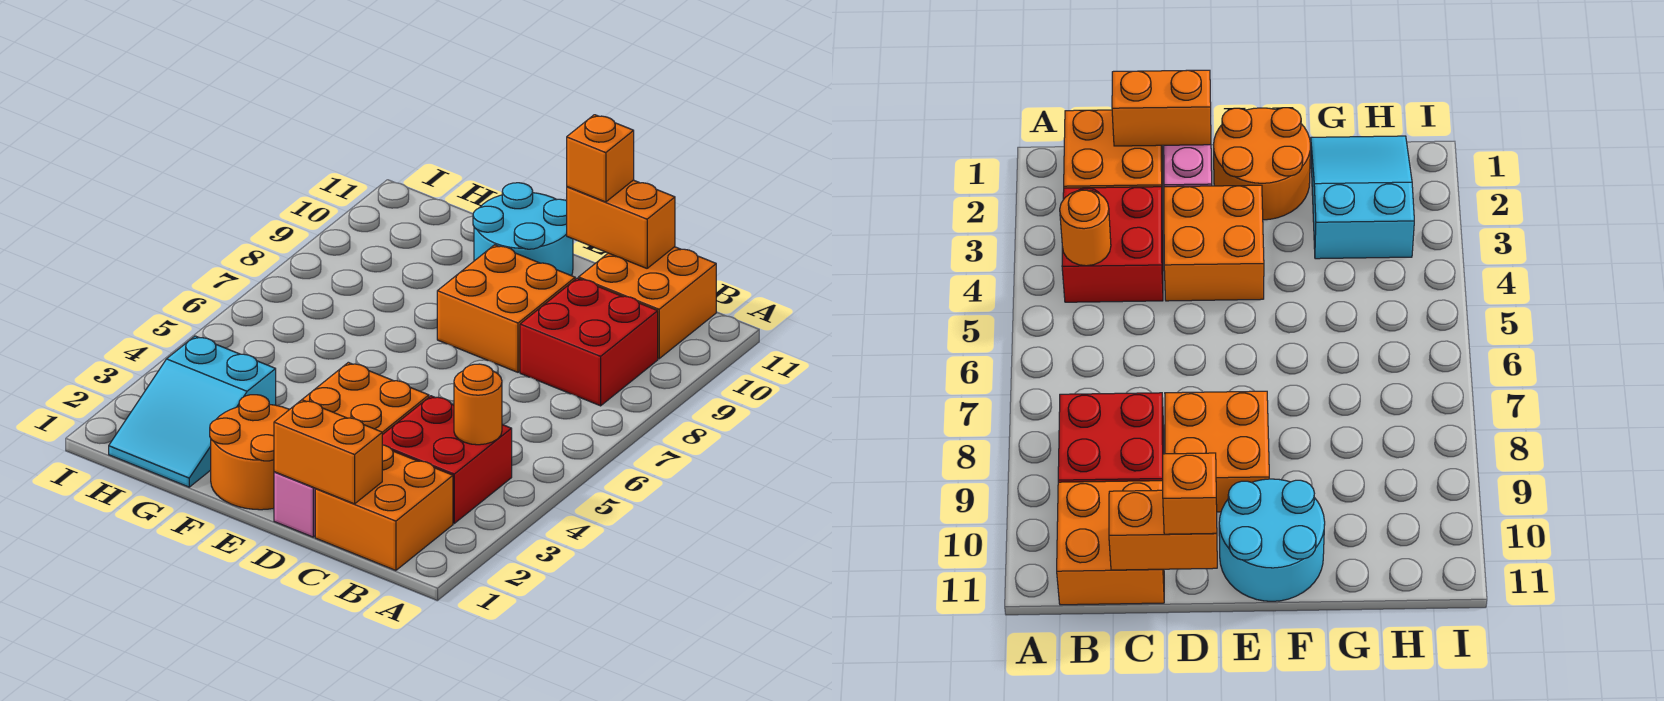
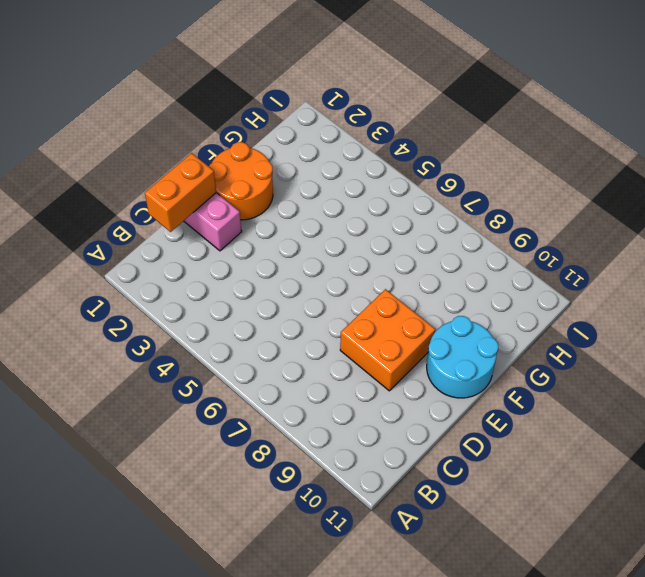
none -> orange 2x2 brick [315,445,453,571]
none -> red 2x2 brick [382,396,512,523]
none -> red 2x2 brick [520,278,658,406]

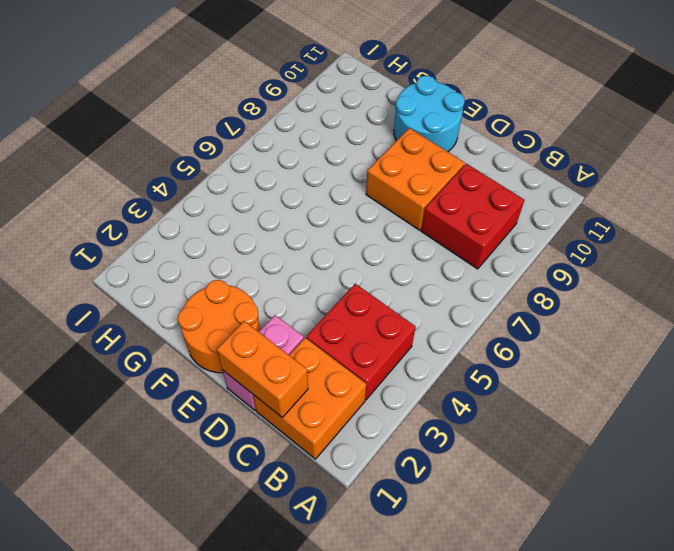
none -> orange 2x2 brick [579,247,716,359]
none -> orange 2x2 brick [302,362,429,435]
none -> cyan 2x3 slope [109,336,276,487]

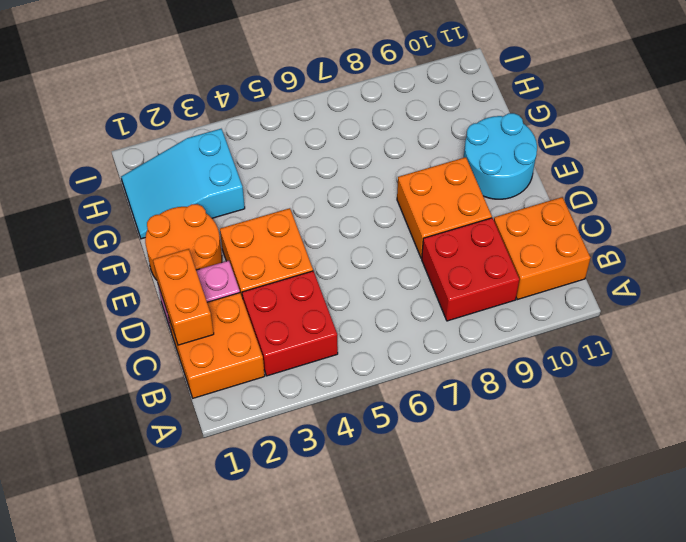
none -> orange 1x1 round brick [454,364,502,445]
none -> orange 1x2 brick [567,180,675,268]
none -> orange 1x1 brick [567,115,634,202]

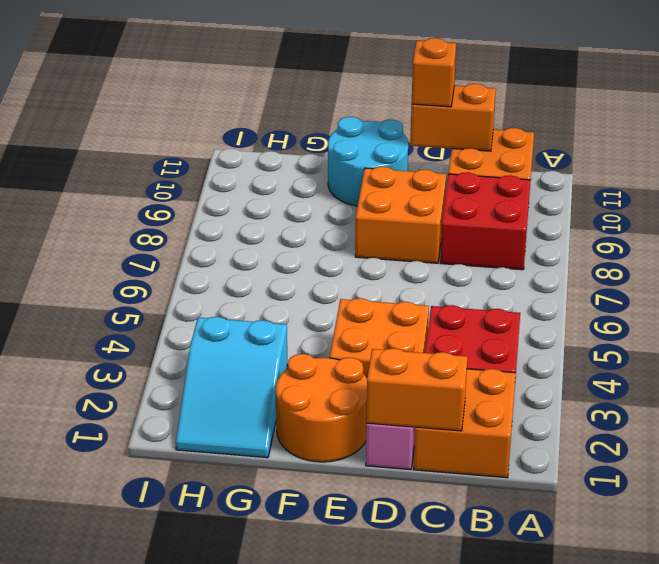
none -> orange 1x1 round brick [454,364,502,445]

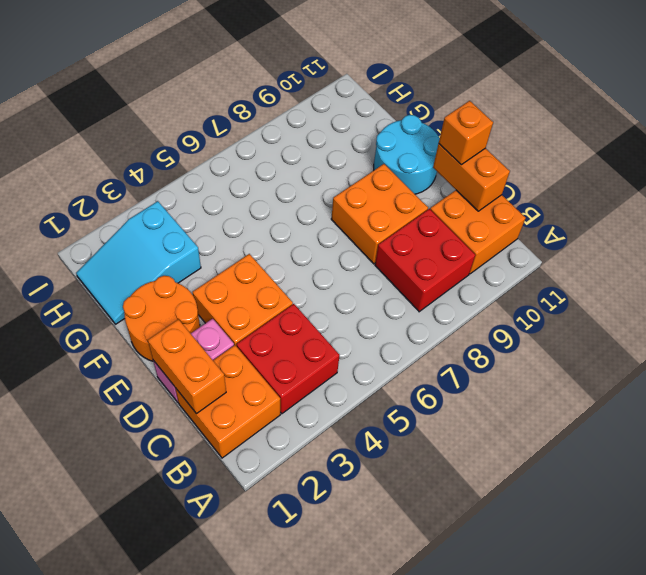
none -> orange 1x1 round brick [454,364,502,445]

